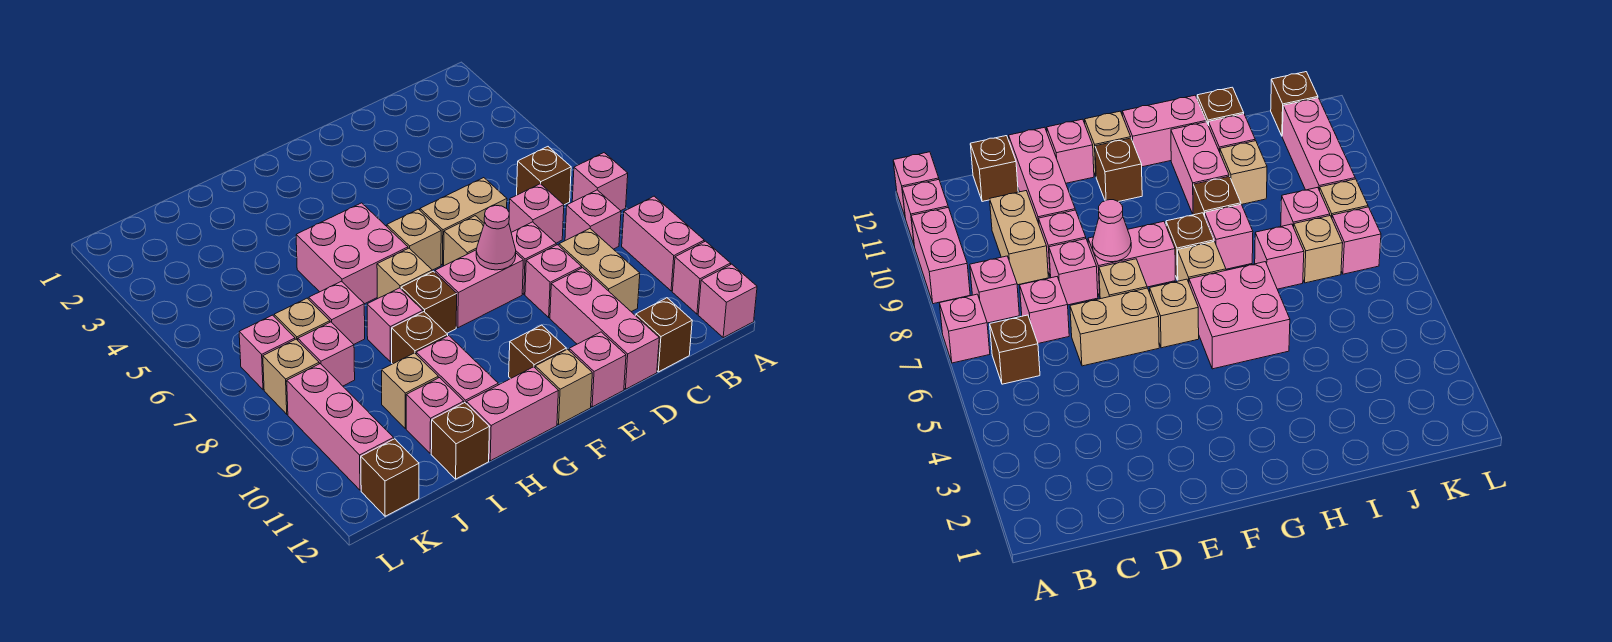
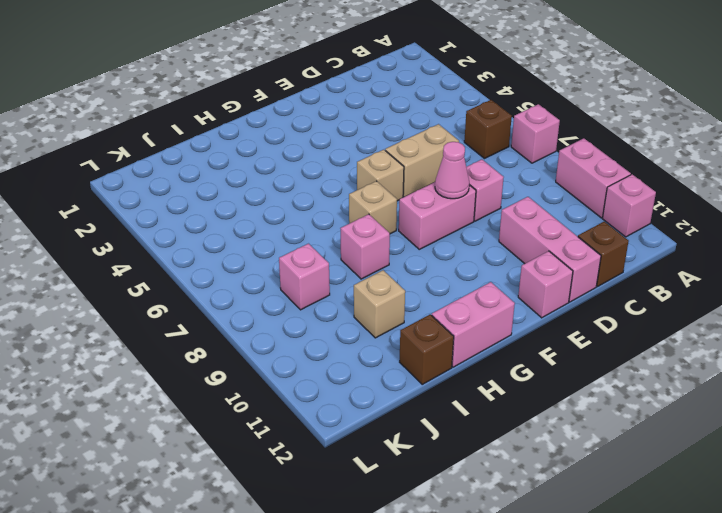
none -> pink 1x1 brick [698,264,757,338]
none -> pink 1x1 brick [565,190,621,249]
none -> pink 1x1 brick [509,184,564,243]
none -> tan 1x2 brick [559,229,640,312]

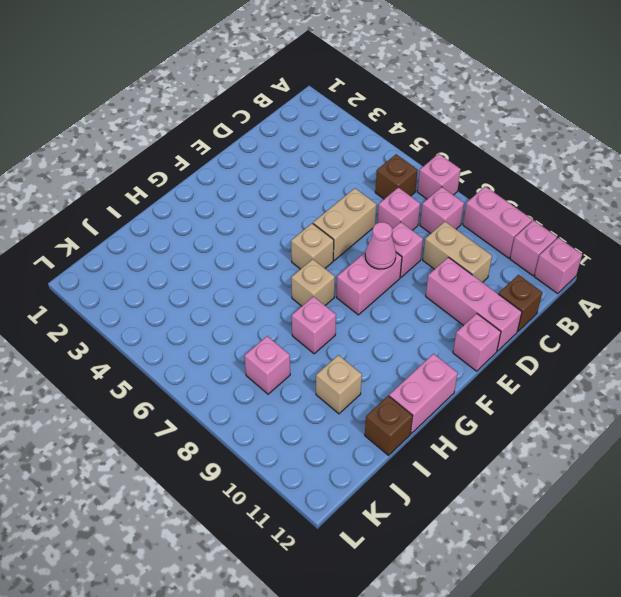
none -> pink 1x1 brick [525,245,582,317]
none -> tan 1x1 brick [444,216,484,266]
none -> brown 1x1 brick [509,325,566,379]
none -> tan 1x1 brick [535,349,592,425]

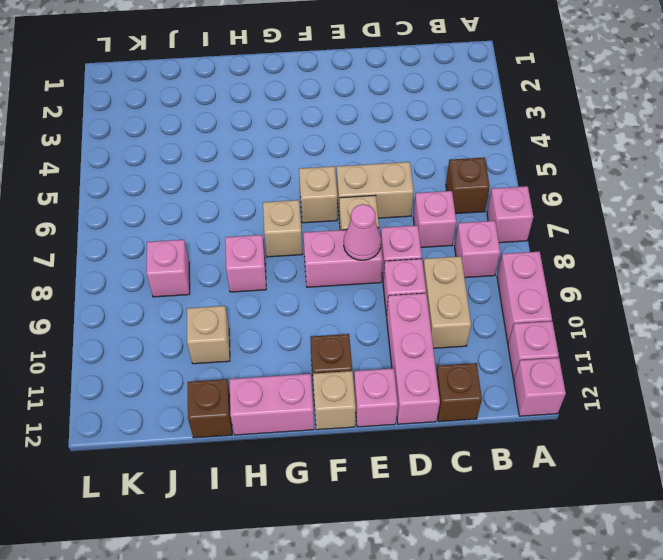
none -> pink 2x2 brick [296,203,408,304]
none -> brown 1x1 brick [401,271,457,333]
none -> brown 1x1 brick [392,312,448,364]
none -> pink 1x2 brick [416,336,498,404]

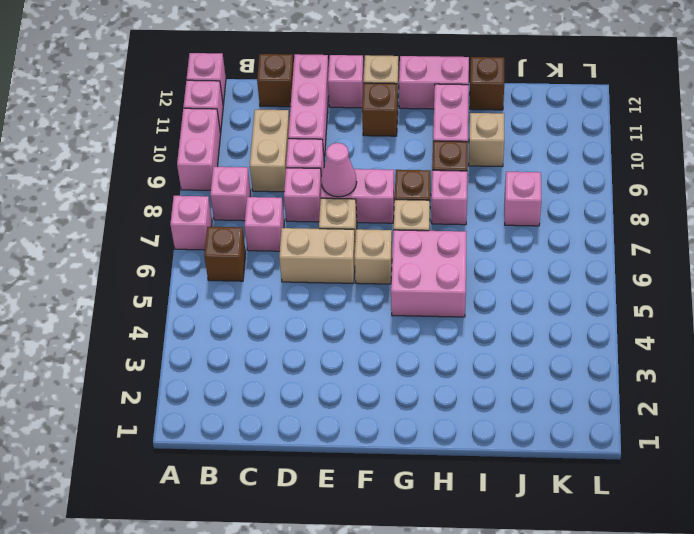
none -> pink 1x1 brick [309,281,365,344]
none -> pink 1x1 brick [406,378,464,453]
none -> tan 1x1 brick [274,298,330,340]
none -> pink 1x1 brick [239,315,295,390]

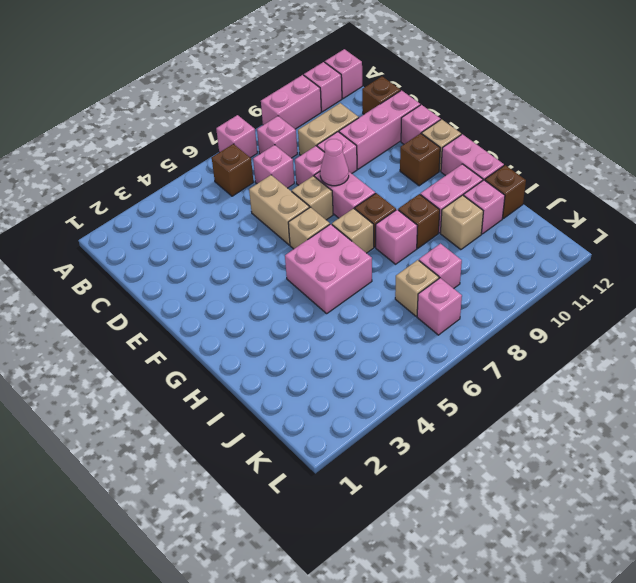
none -> pink 1x1 brick [309,281,365,344]
none -> tan 1x1 brick [263,339,319,414]
none -> pink 1x3 brick [287,364,394,490]
none -> brown 1x1 brick [361,439,419,516]

